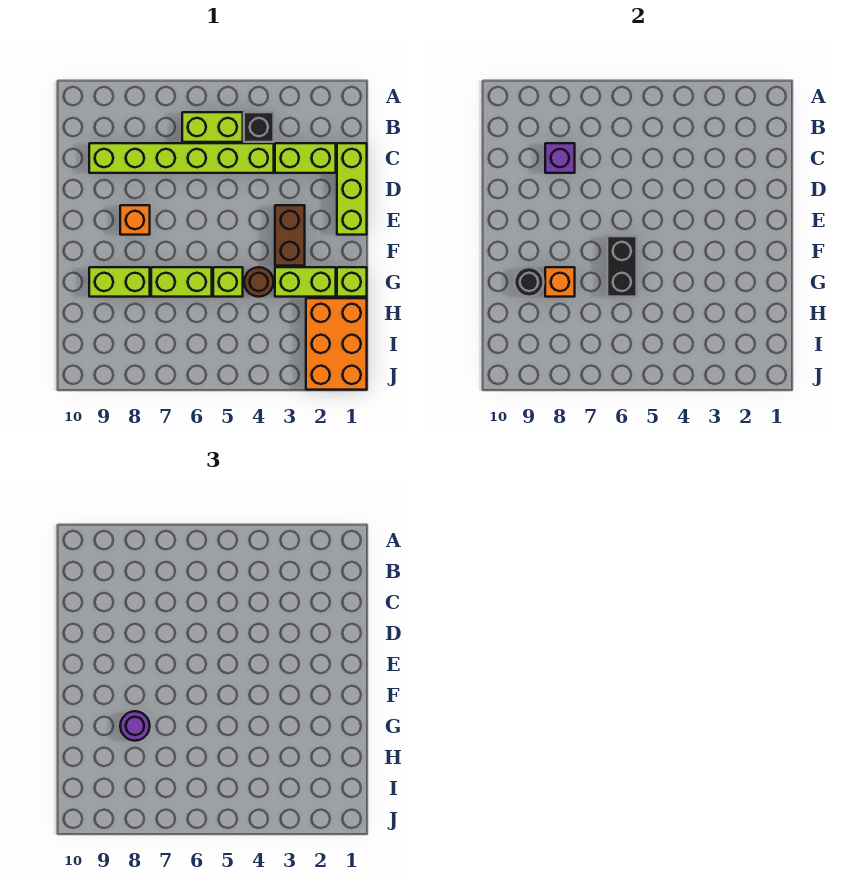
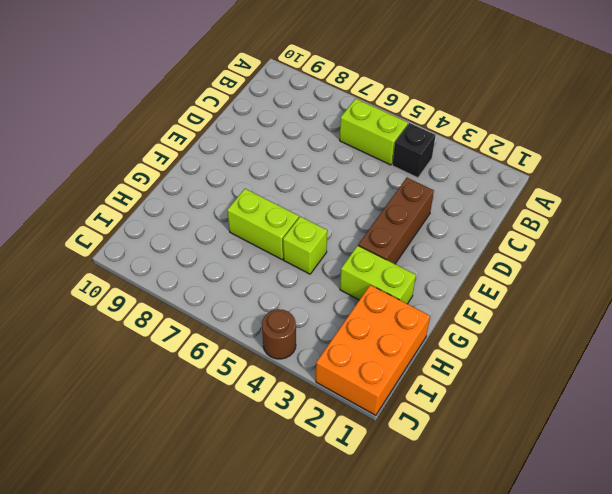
brown 1x3 brick [358,178,434,264] -> brown 1x2 brick [275,205,305,266]
brown 1x1 round brick [262,309,296,359] -> brown 1x1 round brick moved to [244,267,274,297]
none -> lime 1x3 brick [337,143,367,235]
none -> lime 1x2 brick [275,143,336,173]
none -> lime 1x6 brick [89,143,274,173]

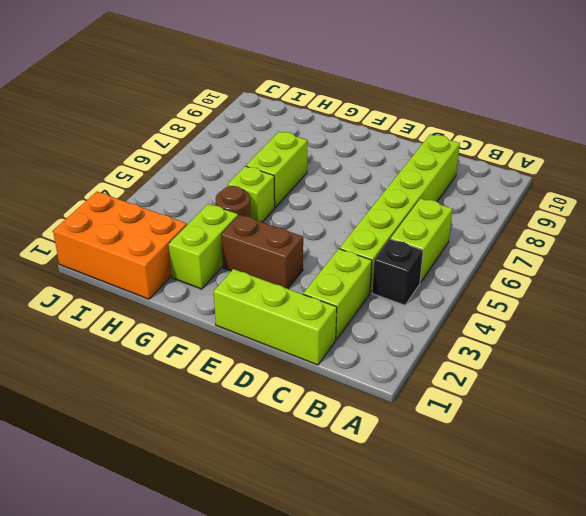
none -> orange 1x1 brick [120,205,150,235]
none -> lime 1x1 brick [337,267,367,297]
none -> lime 1x2 brick [89,267,150,297]

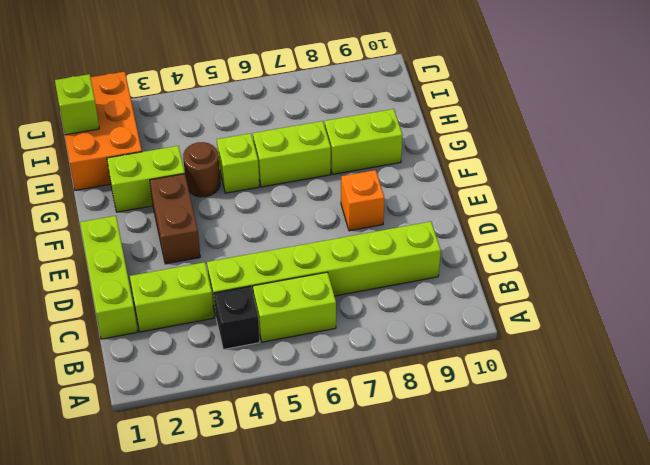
lime 1x1 brick [55,74,99,135] -> lime 1x1 brick moved to [337,267,367,297]
none -> purple 1x1 brick [545,143,575,173]
none -> black 1x2 brick [607,236,637,297]
none -> orange 1x1 brick [545,267,575,297]

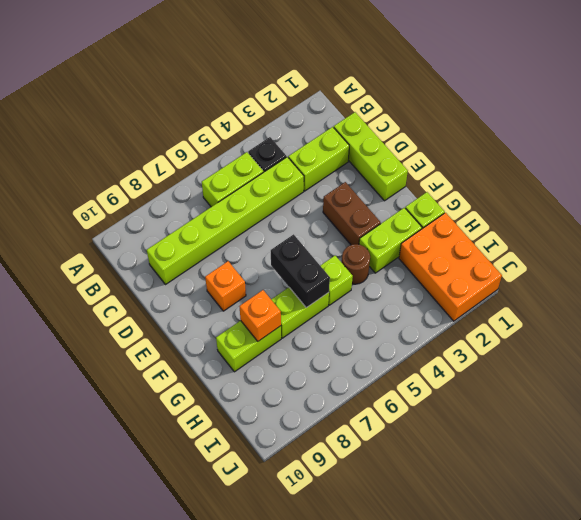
none -> purple 1x1 brick [545,143,575,173]
none -> black 1x1 round brick [514,267,544,297]
none -> purple 1x1 round brick [120,711,150,741]

